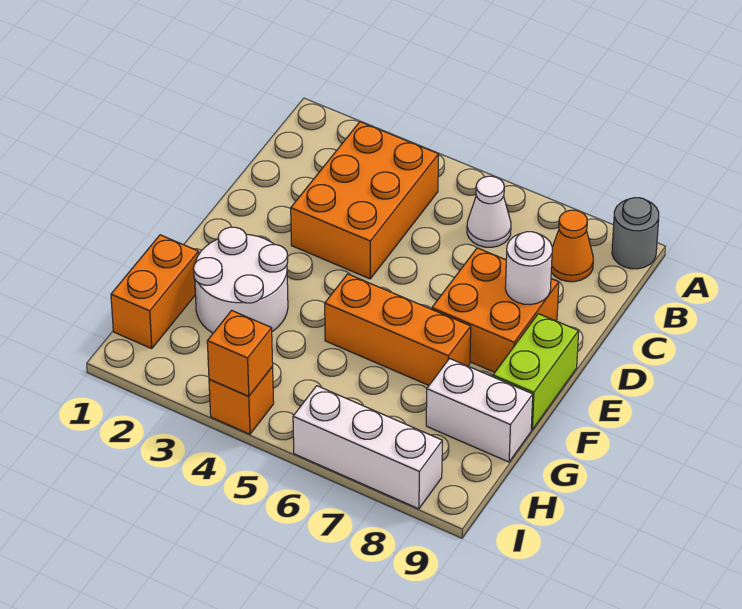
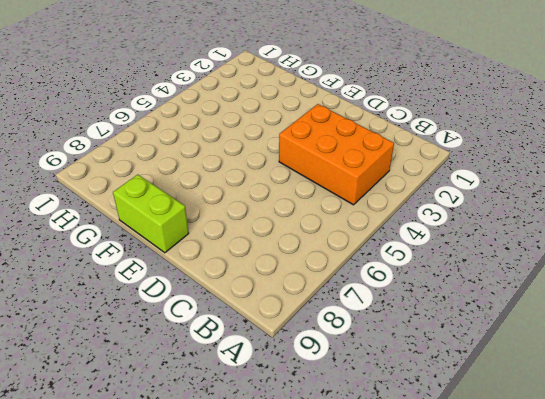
none -> grey 1x1 round brick [612,198,659,269]
none -> white 1x1 cone [467,176,511,247]
none -> orange 1x1 cone [551,210,593,282]

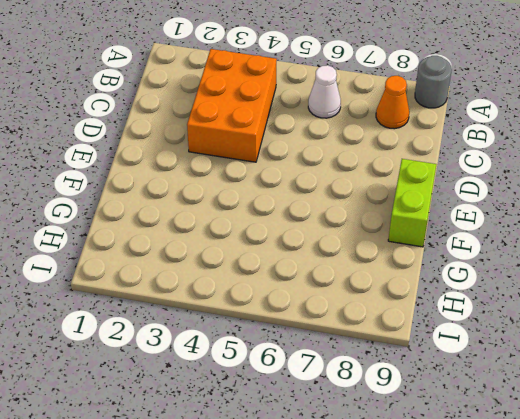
none -> orange 2x2 brick [432,248,559,372]
none -> white 2x2 round brick [193,227,288,333]
none -> orange 1x3 brick [325,274,471,385]

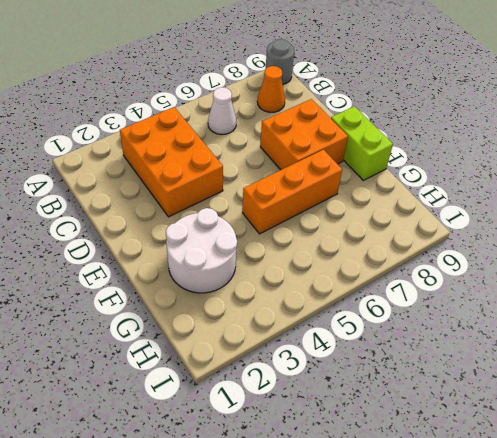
none -> orange 1x2 brick [111,235,199,349]
none -> white 1x2 brick [426,359,533,462]
none -> orange 1x1 brick [209,367,274,434]

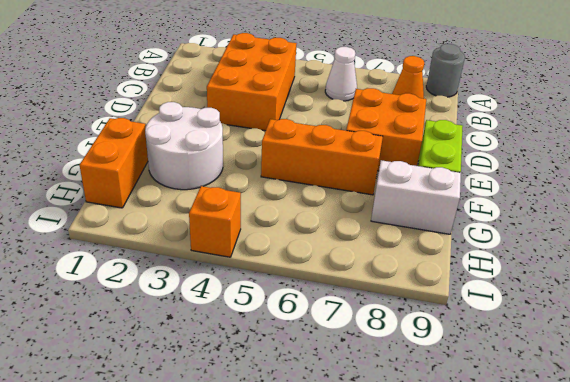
none -> white 1x3 brick [293,386,442,509]
none -> white 1x1 round brick [505,232,552,305]
none -> orange 1x1 brick [207,310,273,396]

